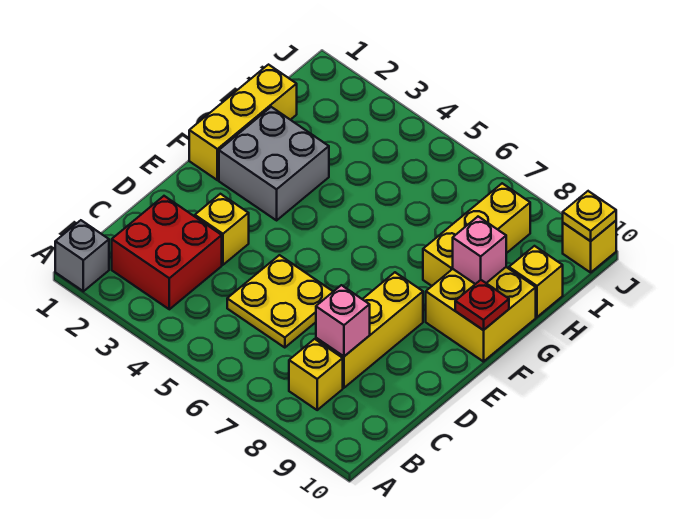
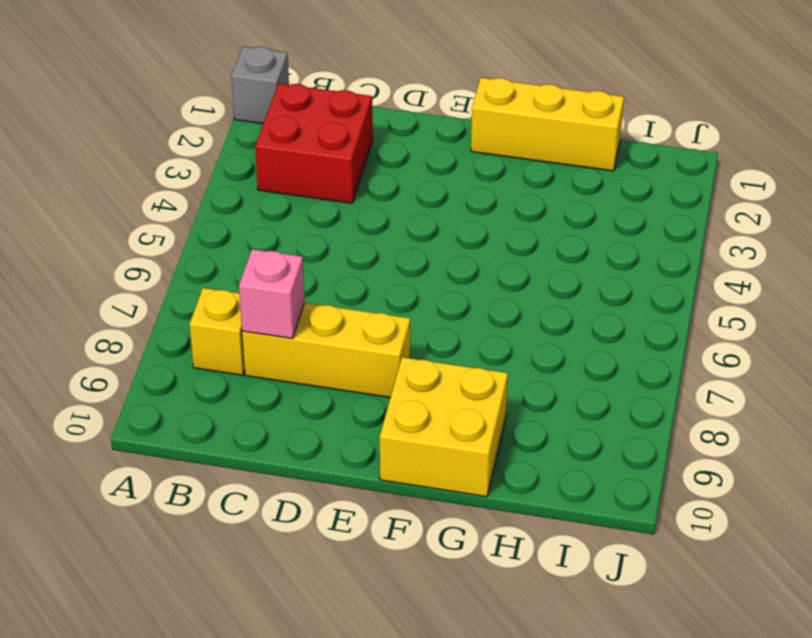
none -> yellow 2x2 plate [227,255,333,348]
none -> yellow 1x1 brick [195,194,249,265]
none -> grey 2x2 brick [219,107,329,220]

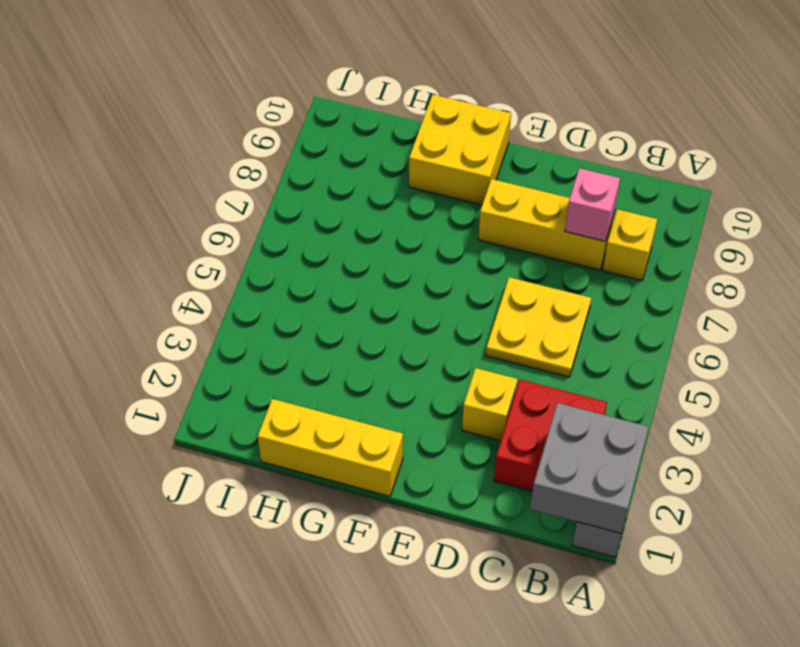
grey 2x2 brick [530,403,649,533] -> grey 2x2 brick moved to [219,107,329,220]
none -> yellow 1x3 brick [423,183,530,286]
none -> yellow 1x1 brick [509,246,563,317]
none -> yellow 1x1 brick [563,221,616,272]

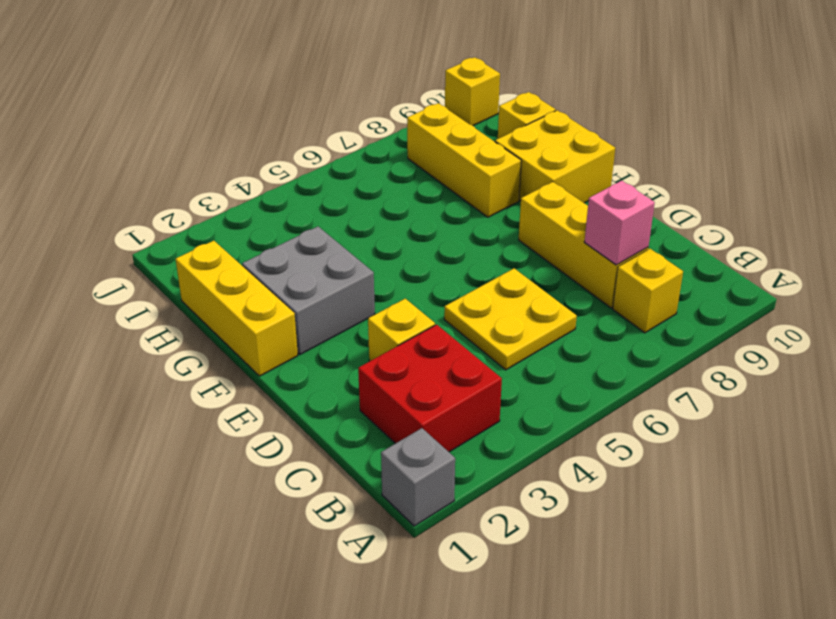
none -> red 1x1 plate [455,280,509,330]
none -> pink 1x1 brick [453,217,506,284]
none -> yellow 1x1 plate [563,191,616,241]

